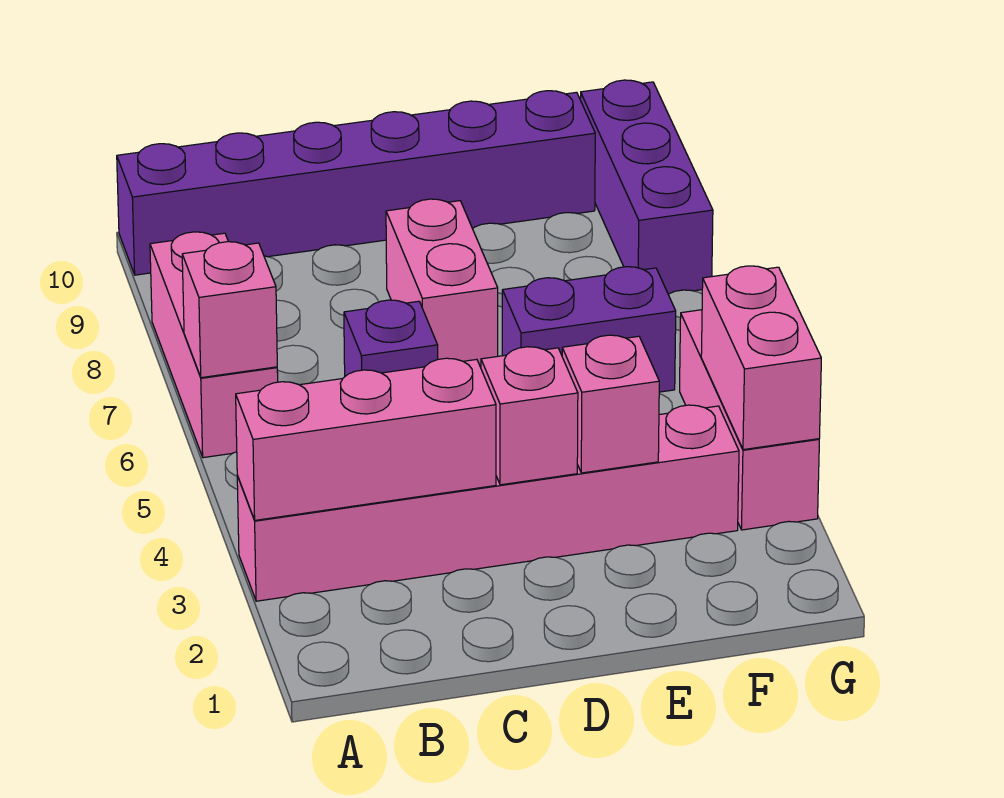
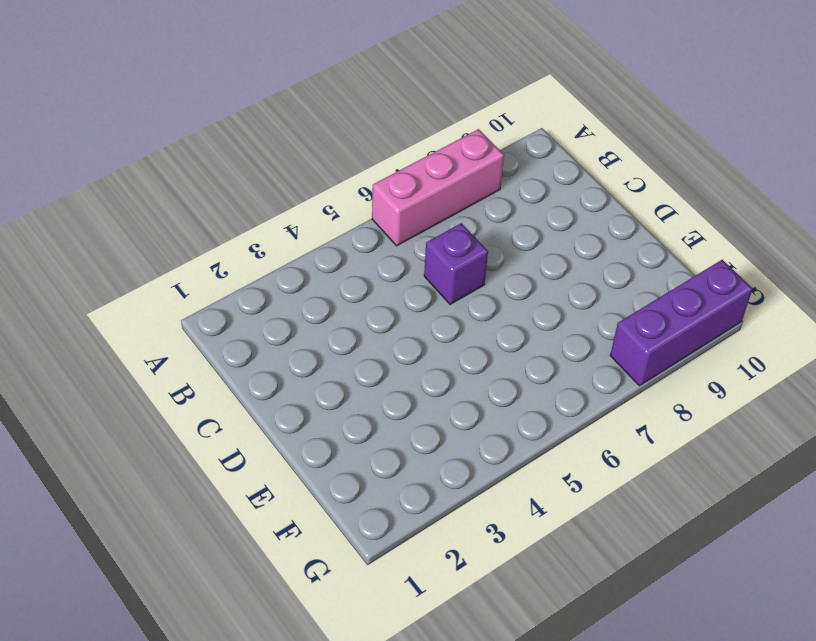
none -> pink 1x6 brick [237,405,739,601]
none -> purple 1x6 brick [117,91,595,275]
none -> pink 1x2 brick [386,199,498,367]

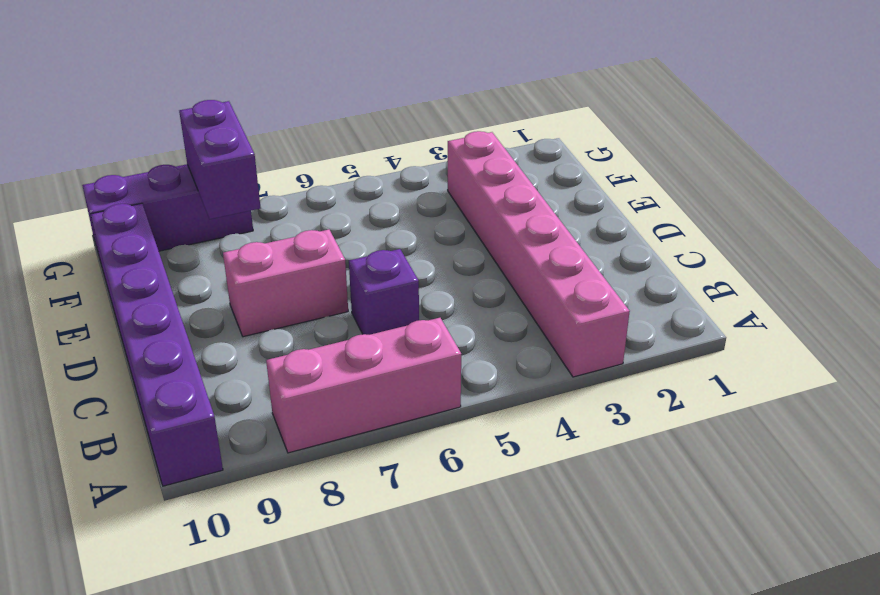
purple 1x2 brick [179,100,261,219] -> purple 1x2 brick moved to [502,267,676,392]
none -> pink 1x3 brick [680,310,819,530]
none -> pink 1x3 brick [236,358,496,520]
none -> pink 1x1 brick [182,242,277,378]

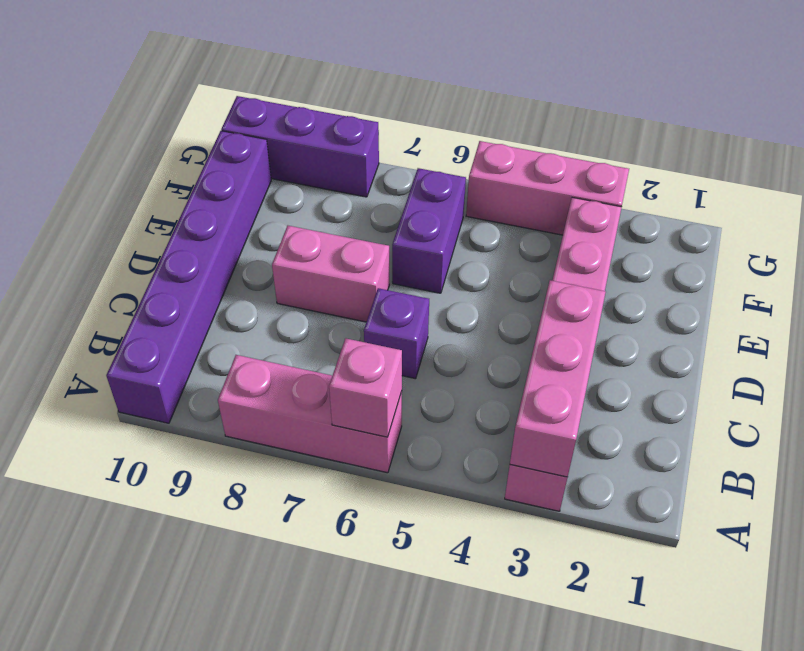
none -> pink 1x1 brick [481,347,578,485]
none -> pink 1x1 brick [562,335,659,473]
none -> pink 1x2 brick [701,266,821,450]

